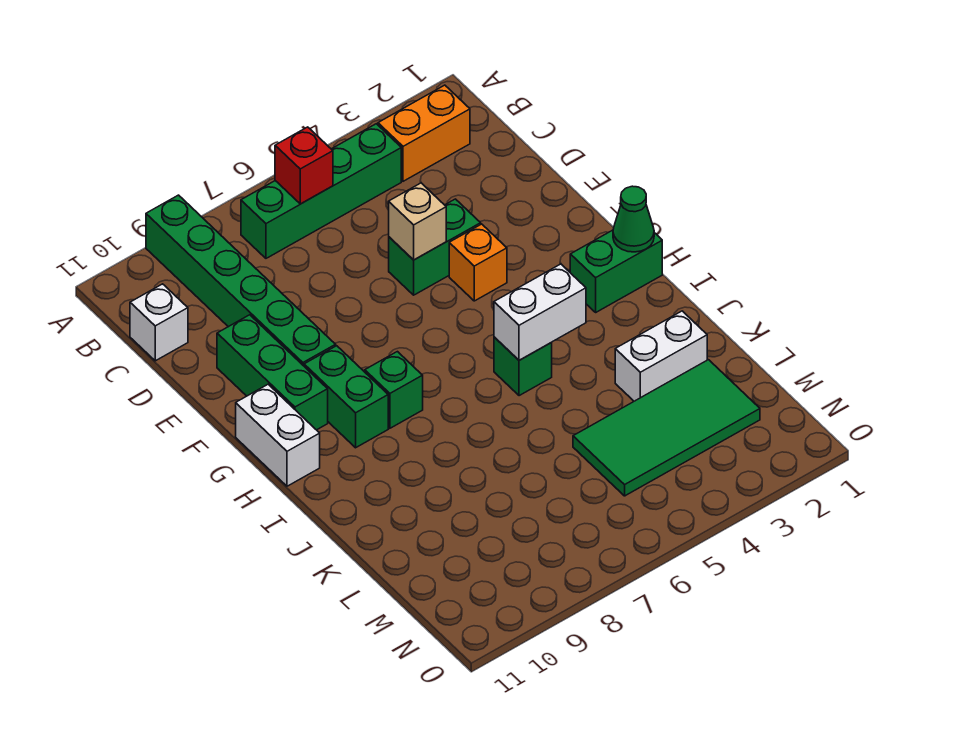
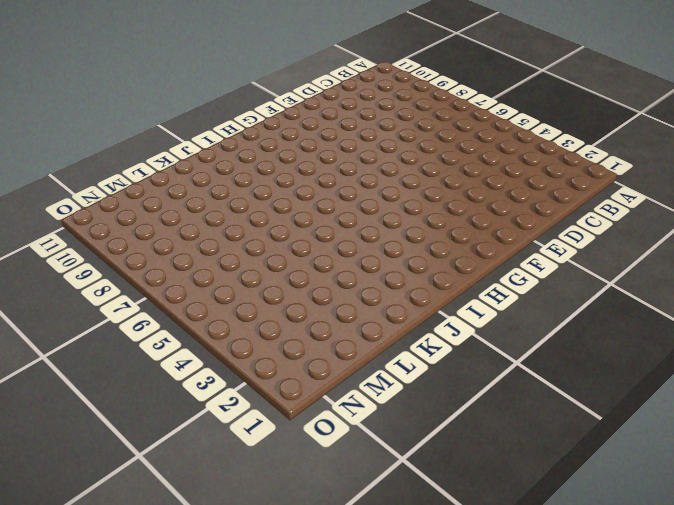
none -> green 1x6 brick [146,195,336,366]
none -> orange 1x2 brick [378,85,470,181]
none -> green 1x4 brick [241,124,401,258]

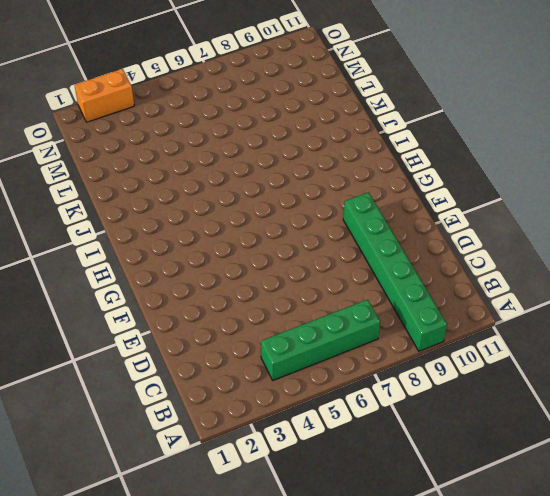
orange 1x2 brick [74,69,134,122] -> orange 1x2 brick moved to [378,85,470,181]
none -> white 1x1 brick [130,284,188,361]
none -> green 1x2 brick [389,199,481,295]
none -> green 1x3 brick [217,315,328,430]

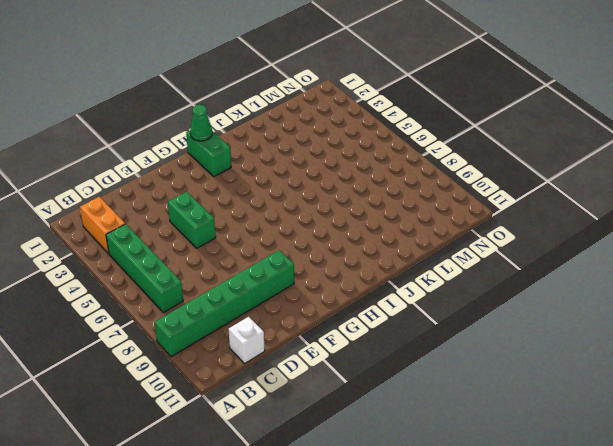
none -> green 1x3 brick [217,315,328,430]
none -> orange 1x1 brick [449,224,507,301]
none -> green 1x2 brick [304,346,388,448]

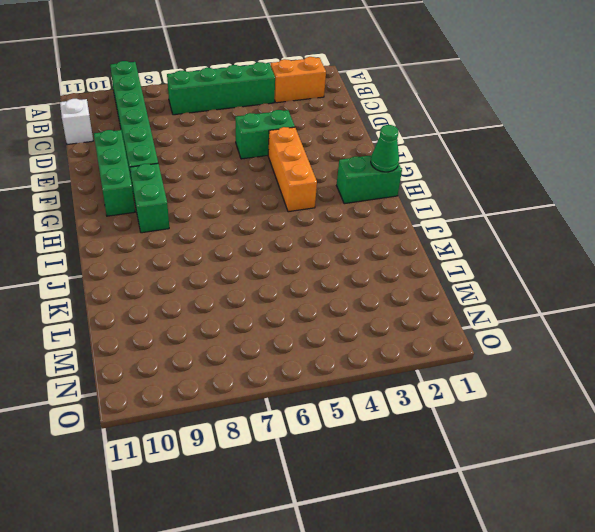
orange 1x3 brick [268,127,317,212] -> orange 1x1 brick [449,224,507,301]
none -> white 1x2 brick [236,384,320,486]
none -> green 1x1 brick [365,352,423,428]
none -> green 1x1 brick [494,337,552,396]

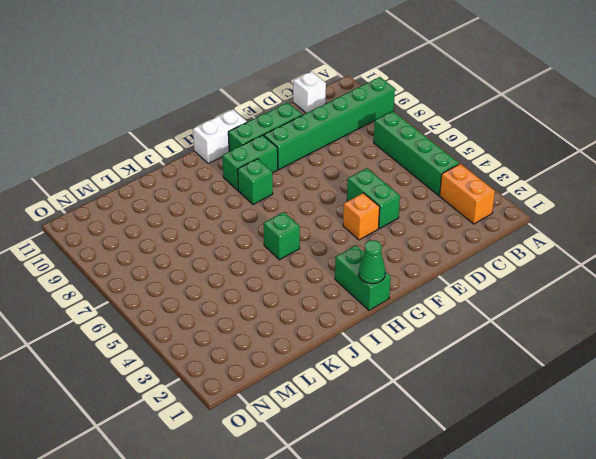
none -> white 1x2 brick [615,311,707,401]
none -> green 2x4 tile [573,360,760,496]
none -> red 1x1 brick [275,127,333,204]

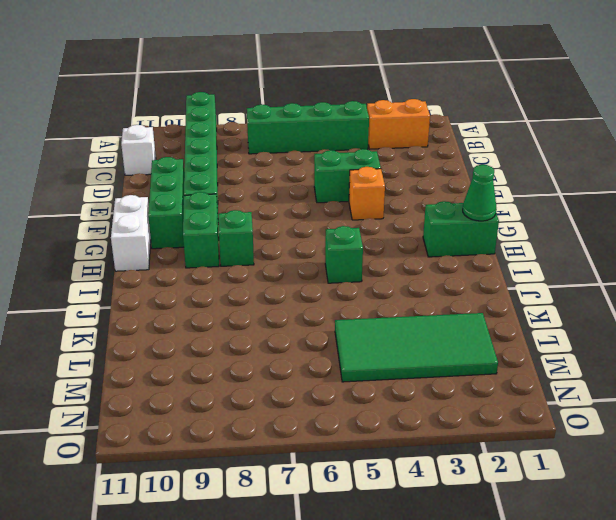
none -> white 1x2 brick [615,311,707,401]
none -> red 1x1 brick [275,127,333,204]
none -> tan 1x1 brick [389,183,446,260]

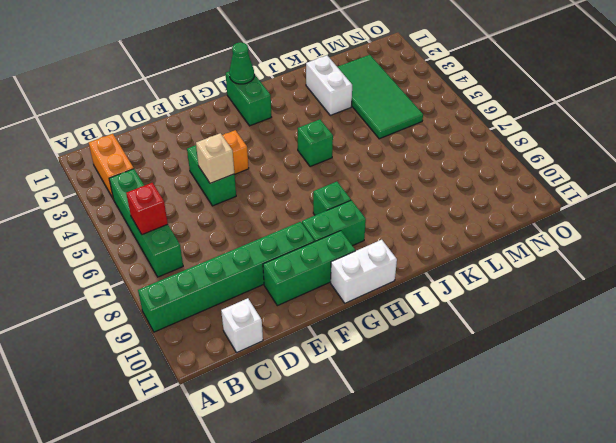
none -> white 1x2 brick [494,264,586,360]

